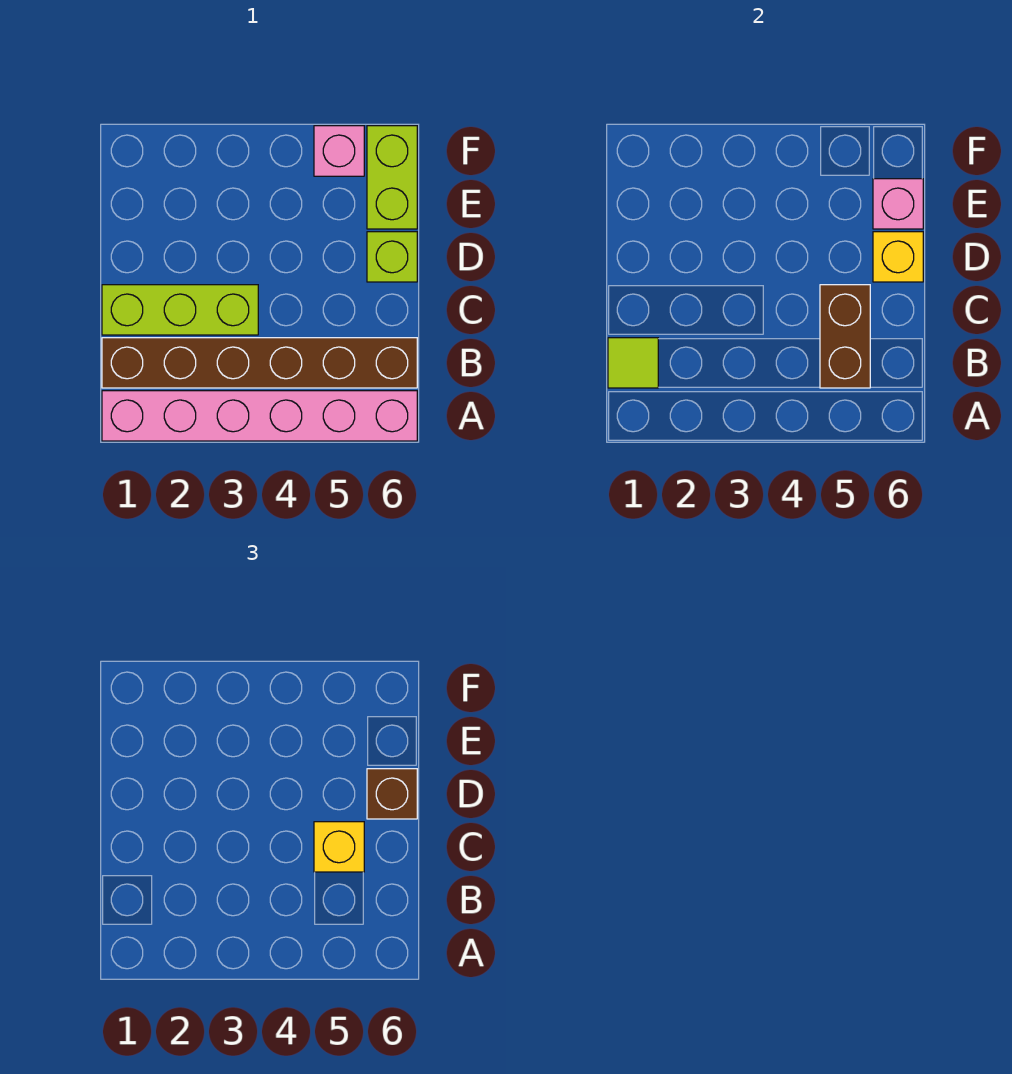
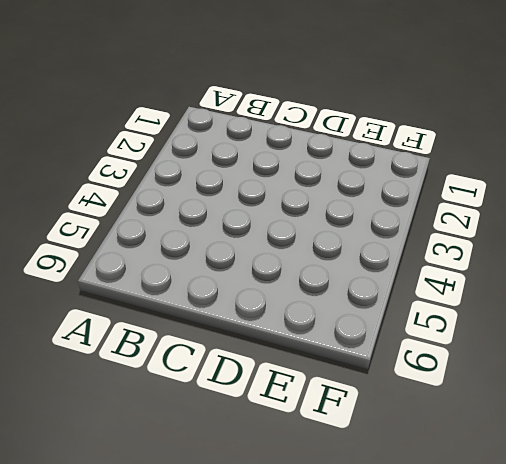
none -> pink 1x6 brick [102,391,417,441]
none -> brown 1x6 brick [102,338,417,388]
none -> lime 1x3 brick [102,285,258,335]

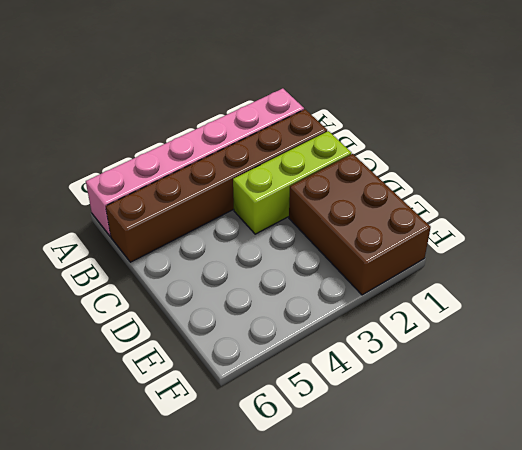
brown 2x3 brick [289,154,431,295] -> none
none -> lime 1x1 brick [367,232,417,282]
none -> lime 1x2 brick [367,126,417,229]
none -> pink 1x1 brick [314,126,364,176]

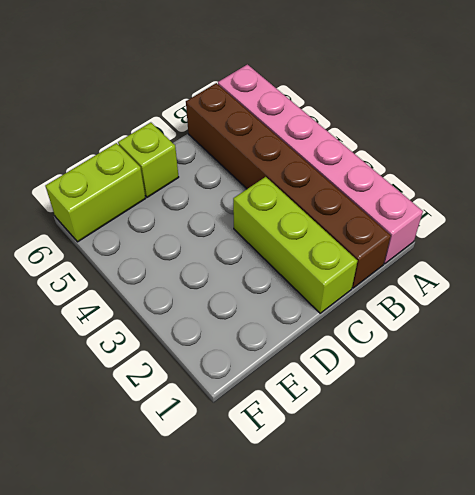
none -> pink 1x1 brick [314,126,364,176]
none -> lime 1x1 tile [608,338,658,388]
none -> brown 1x2 brick [820,285,870,388]

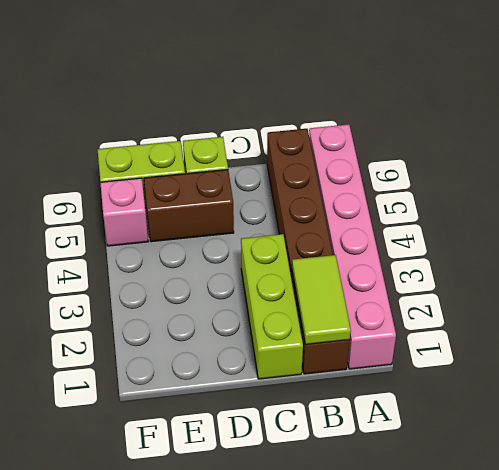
lime 1x2 tile [292,255,351,344] -> lime 1x1 tile [608,338,658,388]
brown 1x2 brick [144,170,234,242] -> brown 1x2 brick moved to [820,285,870,388]
none -> yellow 1x1 brick [873,232,923,282]
none -> pink 1x1 brick [873,179,923,229]
none -> yellow 1x1 brick [314,822,364,872]

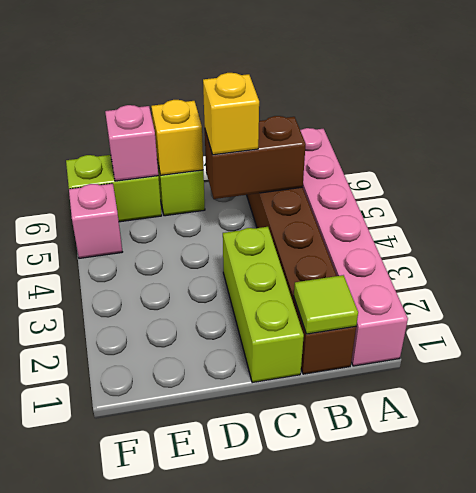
none -> brown 1x1 brick [367,769,417,819]

